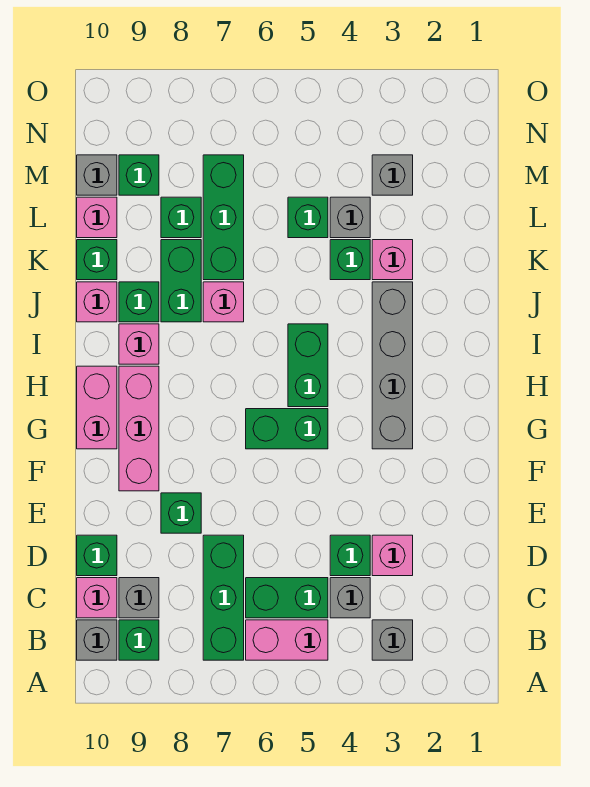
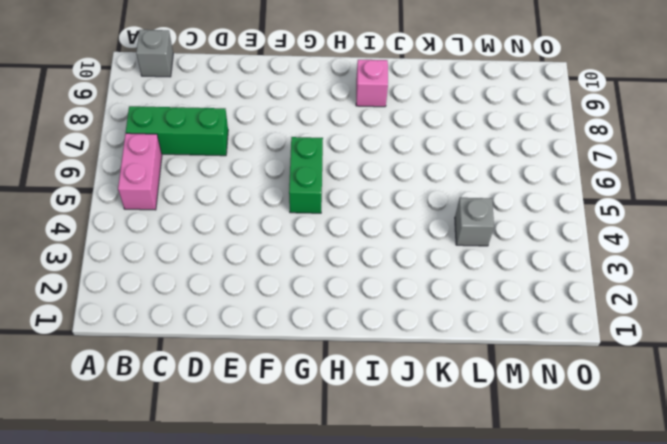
none -> grey 1x1 brick [372,620,413,660]
none -> green 1x1 brick [119,620,159,660]
none -> grey 1x1 brick [330,578,370,618]
none -> green 1x2 brick [246,578,328,618]

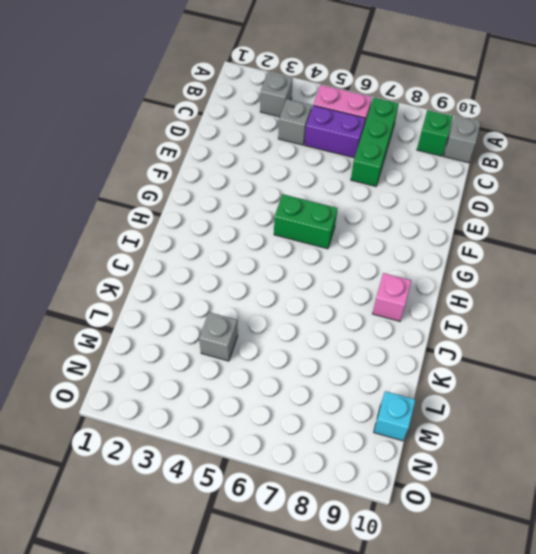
purple 1x2 brick [305,105,365,158] -> green 1x2 brick [246,578,328,618]
cyan 1x1 brick [374,391,415,441] -> grey 1x1 brick [77,155,117,195]
none -> grey 1x1 brick [119,578,159,618]
none -> pink 1x1 brick [77,578,117,618]
none -> pink 1x1 brick [372,535,413,576]
none -> green 1x1 brick [330,535,370,576]

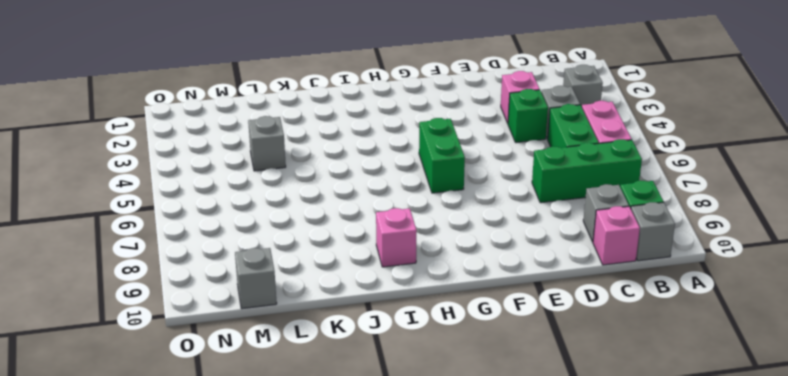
none -> green 1x1 brick [77,535,117,576]
none -> green 1x1 brick [161,493,201,533]
none -> pink 1x3 brick [119,366,159,491]
none -> grey 1x4 brick [372,282,413,449]

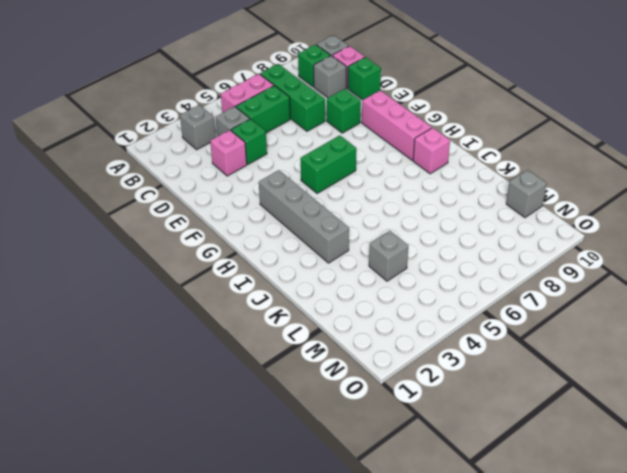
none -> pink 1x2 brick [77,366,117,449]
none -> green 1x2 brick [288,324,328,407]
none -> pink 1x1 brick [203,282,244,322]
none -> green 1x2 brick [161,240,201,322]

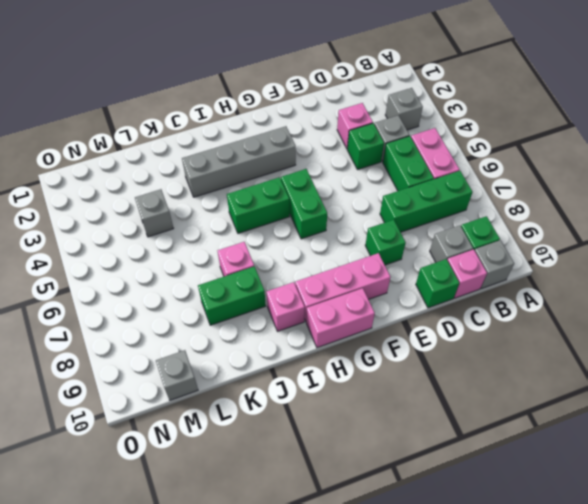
none -> green 1x1 brick [119,282,159,322]
none -> pink 1x1 brick [77,282,117,322]
none -> pink 1x1 brick [372,240,413,280]
none -> green 1x1 brick [330,240,370,280]

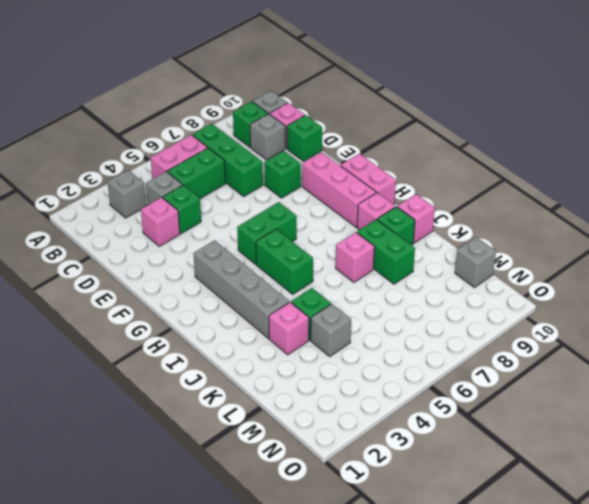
none -> green 1x3 brick [203,155,244,280]
none -> green 1x1 brick [77,240,117,280]
none -> green 1x1 brick [288,197,328,238]
none -> green 1x1 brick [161,197,201,238]

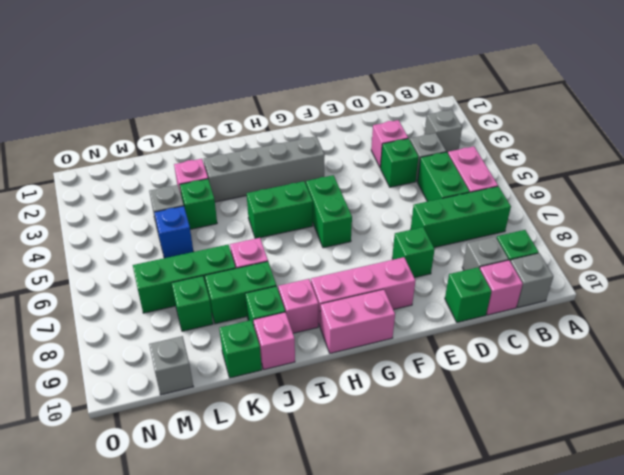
blue 1x1 brick [154,206,193,258] -> green 1x1 brick [288,197,328,238]
none -> pink 1x1 brick [77,197,117,238]
none -> grey 1x1 brick [372,155,413,195]
none -> green 1x1 brick [119,155,159,195]

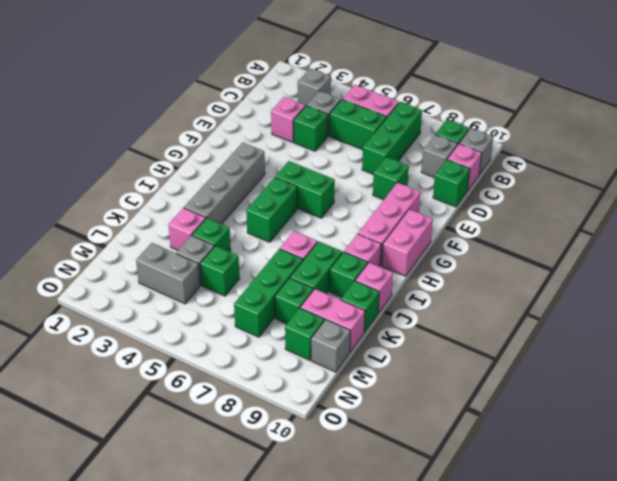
pink 1x2 brick [300,289,365,352] -> pink 1x1 brick [77,197,117,238]
grey 1x2 brick [136,243,200,304] -> grey 1x1 brick [372,155,413,195]

